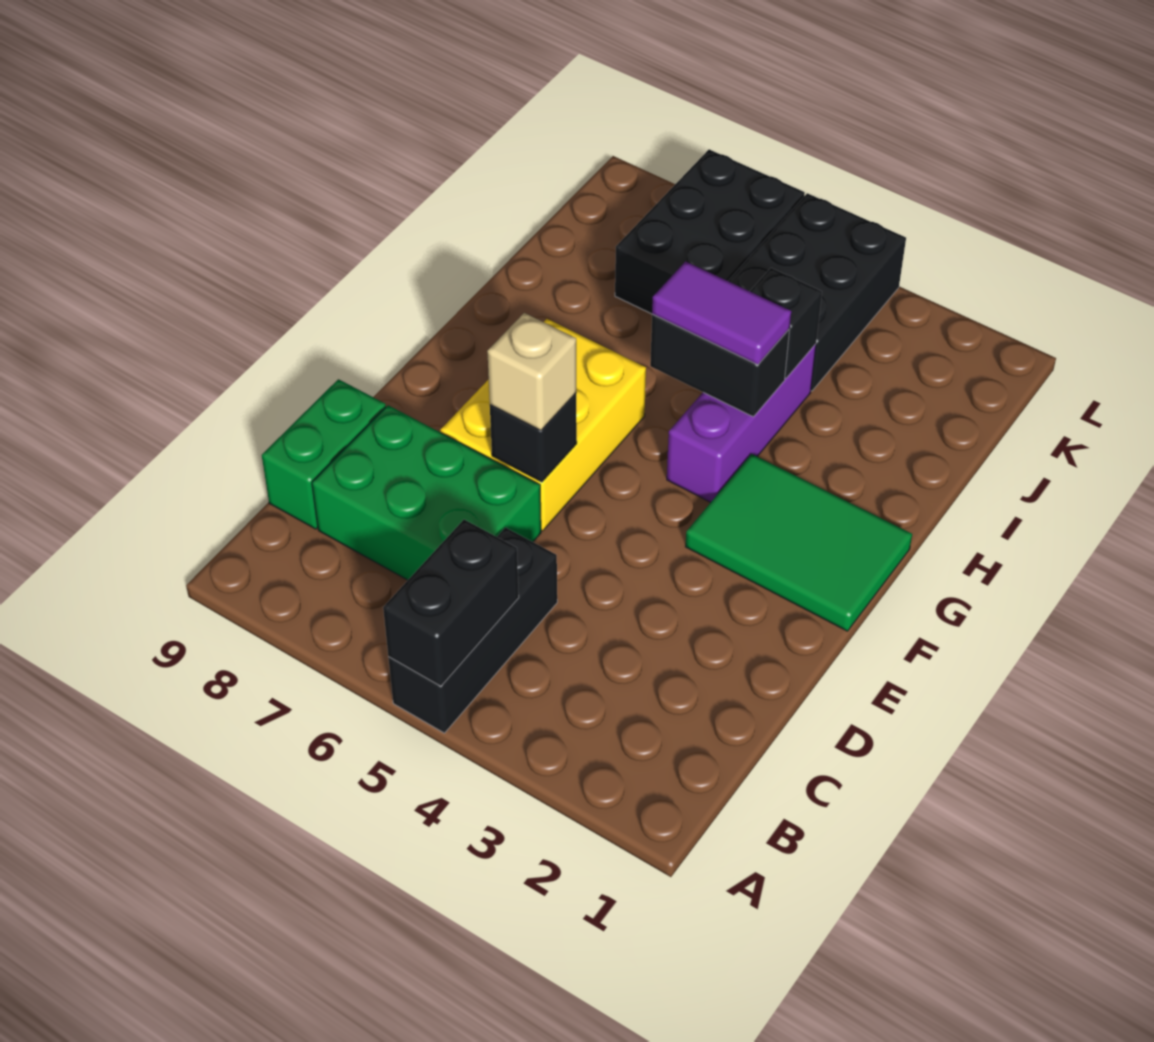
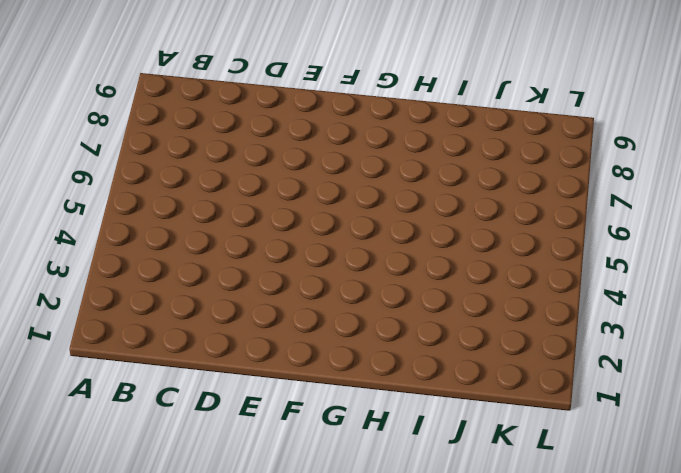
none -> black 1x3 brick [388,528,557,733]
none -> green 2x3 brick [312,405,541,580]
none -> green 1x2 brick [262,379,386,529]

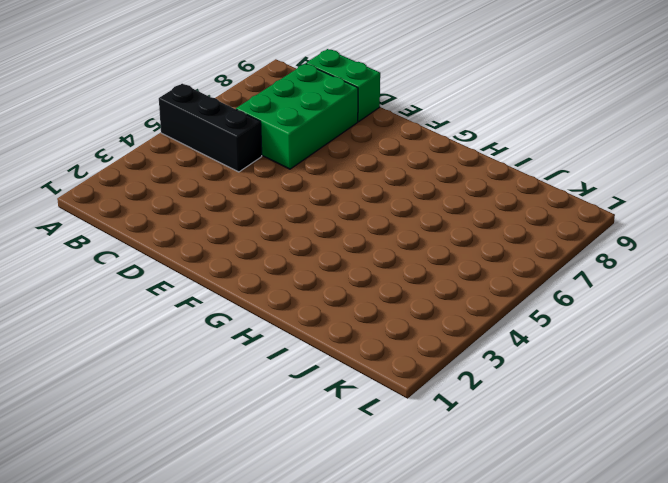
none -> yellow 2x3 brick [440,319,646,531]
none -> green 2x3 tile [685,454,912,631]
none -> purple 1x3 brick [667,344,816,502]

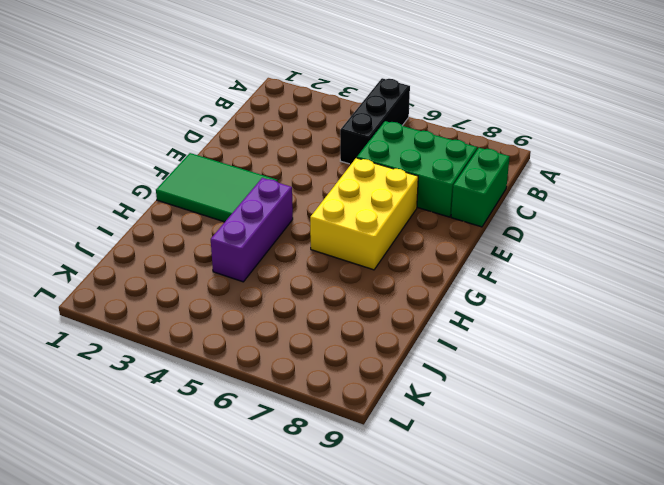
none -> black 2x3 brick [728,193,906,391]
none -> black 2x3 brick [615,149,805,314]
none -> black 1x2 brick [383,520,519,686]

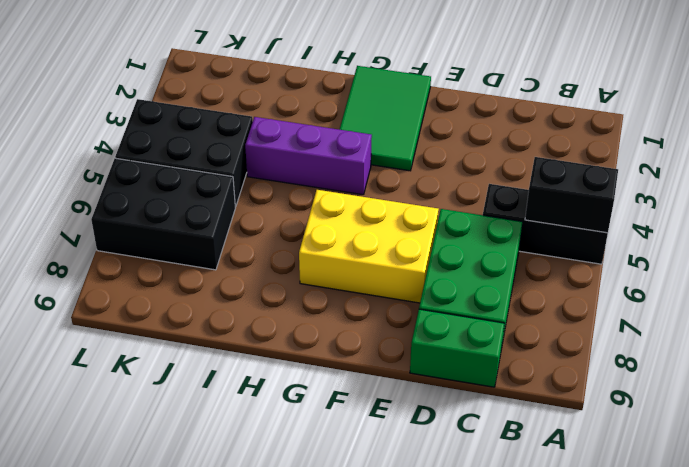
none -> black 1x1 brick [490,393,577,482]
none -> black 1x2 brick [650,314,790,417]
none -> black 1x1 brick [750,268,822,378]

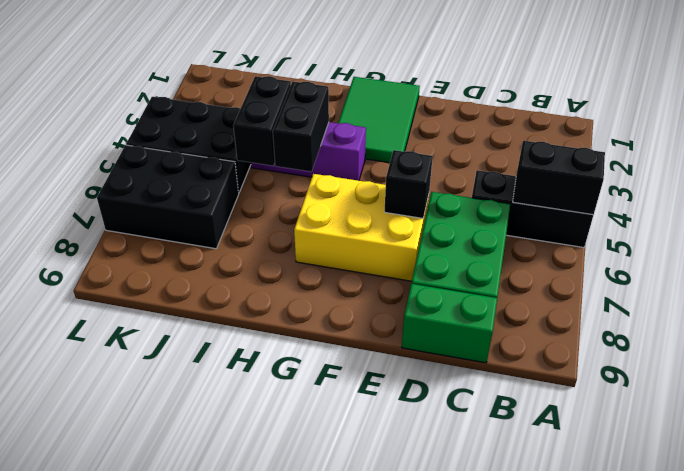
black 1x2 brick [233,76,291,166] -> black 1x1 brick [750,268,822,378]
none -> tan 1x1 brick [487,313,576,430]
none -> purple 1x2 tile [652,261,791,365]

